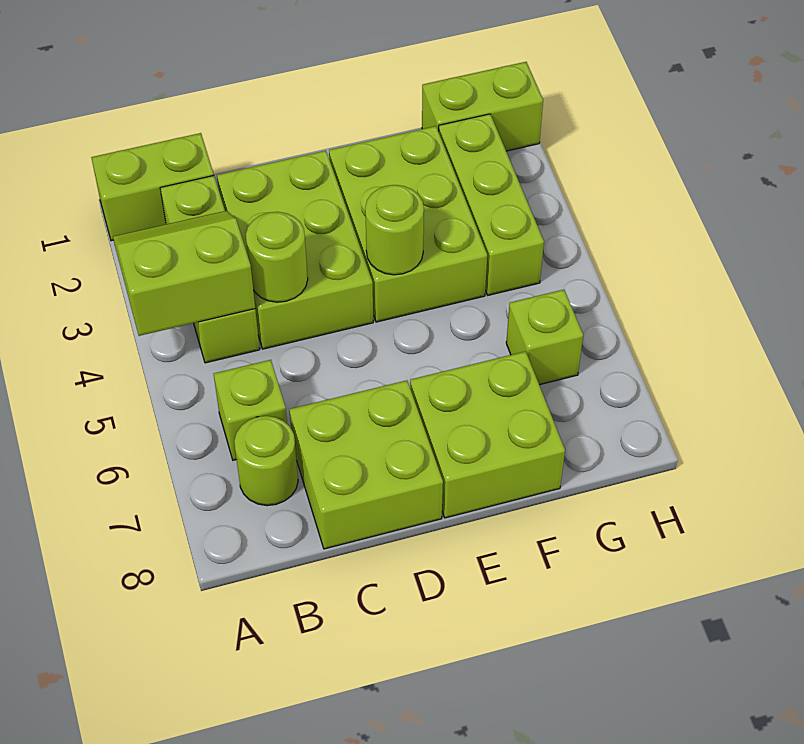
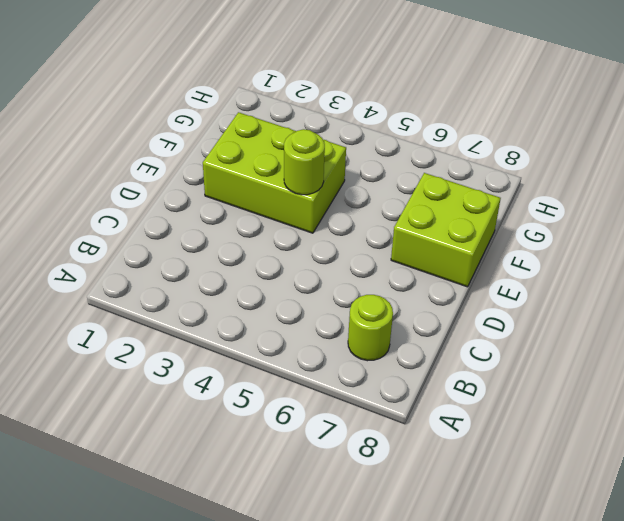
none -> lime 1x2 brick [91,133,214,241]
none -> lime 1x3 brick [160,176,260,363]
none -> lime 1x1 brick [214,360,287,460]

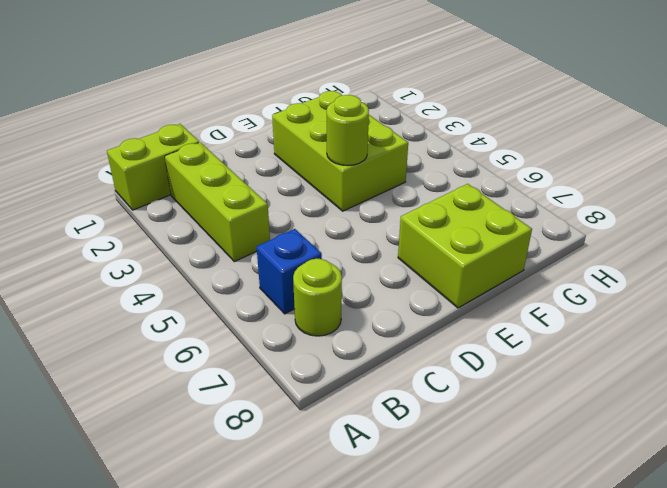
blue 1x1 brick [257,229,322,314] -> lime 1x1 brick [214,360,287,460]
none -> lime 2x3 brick [217,151,373,349]
none -> lime 2x2 brick [289,380,443,549]
none -> lime 1x2 brick [422,62,543,151]

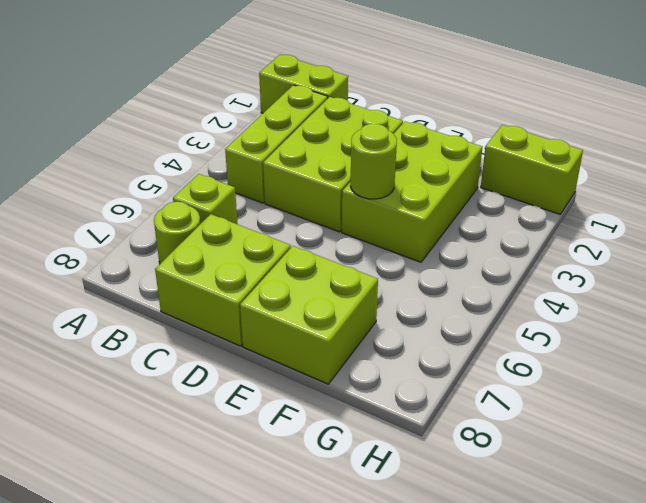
none -> lime 1x3 brick [439,114,544,295]
none -> lime 1x1 brick [506,290,583,385]
none -> lime 2x2 slope [113,211,255,336]

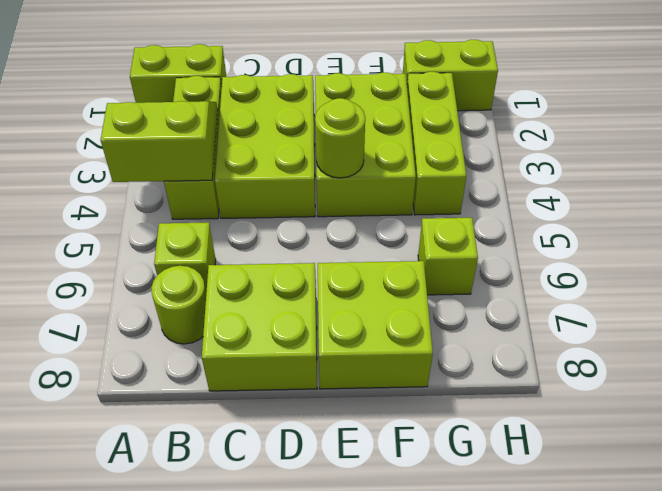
none -> lime 1x1 round brick [246,212,308,302]

